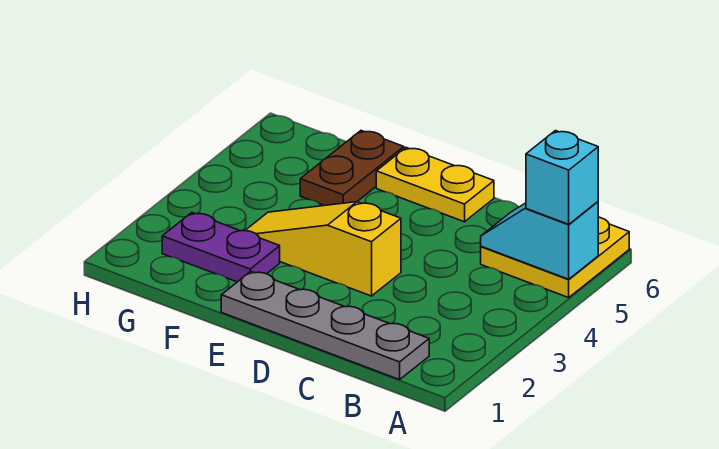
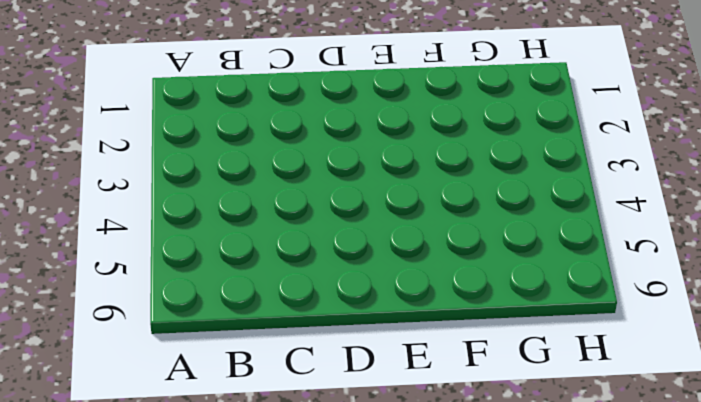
none -> yellow 2x2 plate [481,217,629,298]
none -> grey 1x4 plate [221,271,429,380]

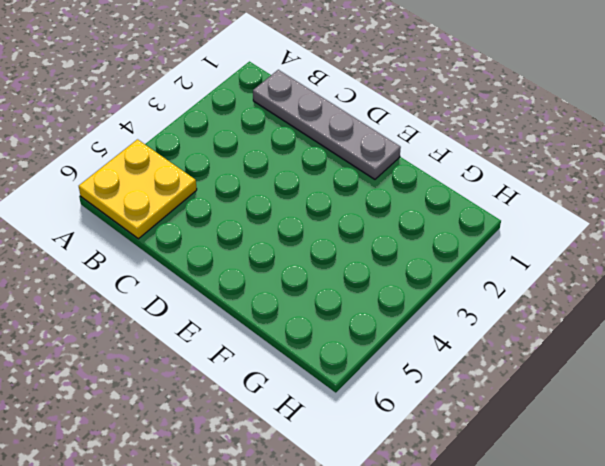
none -> yellow 1x3 slope [245,202,401,296]
none -> yellow 1x2 plate [376,148,494,222]

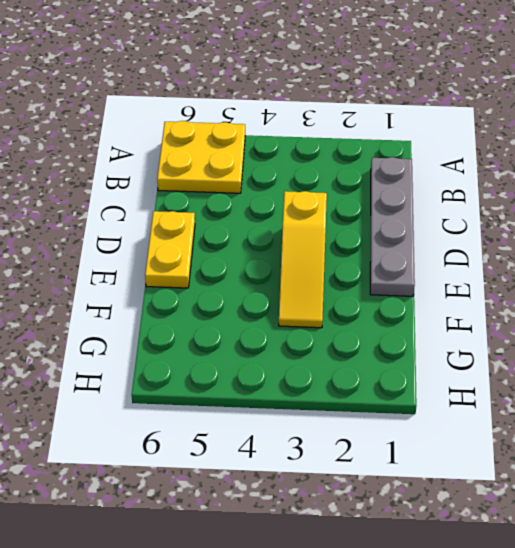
none -> purple 1x2 plate [162,213,280,282]
none -> brown 1x2 plate [300,131,404,206]

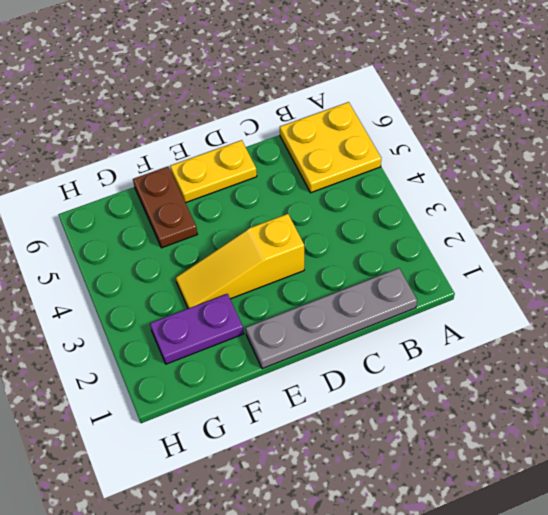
none -> cyan 1x2 slope [481,202,598,279]
none -> cyan 1x1 brick [526,131,598,224]

